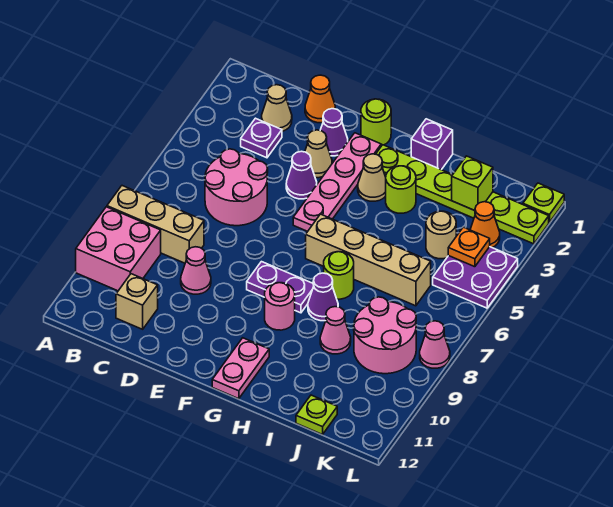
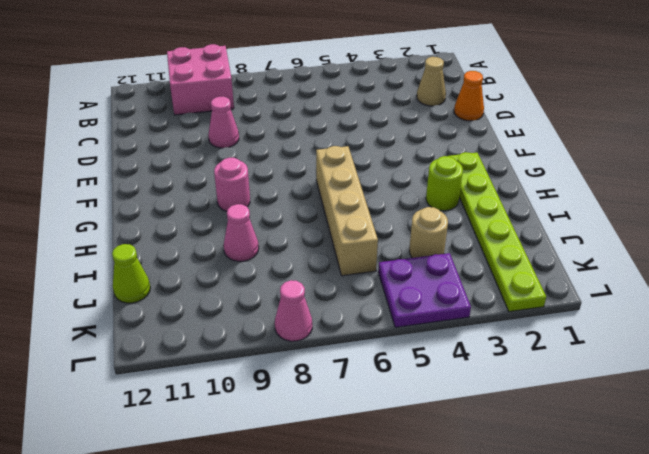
lime 1x1 cone [112,244,150,303] -> lime 1x1 plate [296,395,337,435]
none -> tan 1x3 brick [107,186,204,263]
none -> purple 1x1 plate [241,118,282,158]
none -> pink 2x2 round brick [205,149,268,226]
none -> tan 1x1 brick [116,274,158,329]

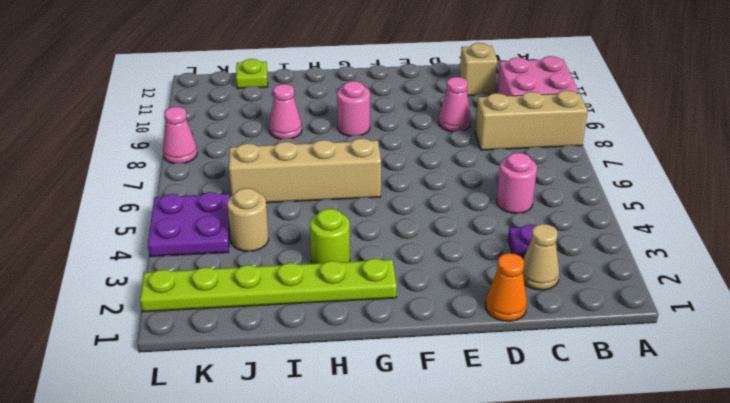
pink 1x1 round brick [497,153,537,213] -> pink 2x2 round brick [205,149,268,226]
none -> purple 1x1 cone [320,109,348,156]
none -> tan 1x1 cone [305,130,332,178]
none -> purple 1x1 cone [286,151,317,199]
none -> lime 1x1 round brick [361,99,391,146]

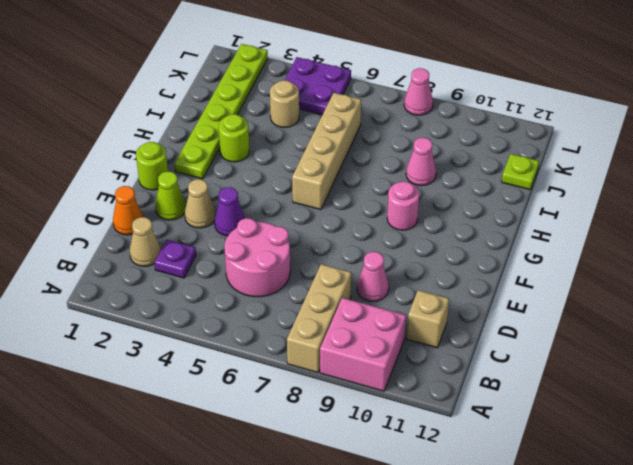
lime 1x1 cone [155,172,186,220] -> purple 1x1 cone [320,109,348,156]
none -> pink 1x4 plate [293,133,381,231]
none -> purple 1x2 plate [247,262,314,313]
none -> tan 1x1 cone [358,154,386,201]
none -> pink 1x2 plate [212,338,269,399]

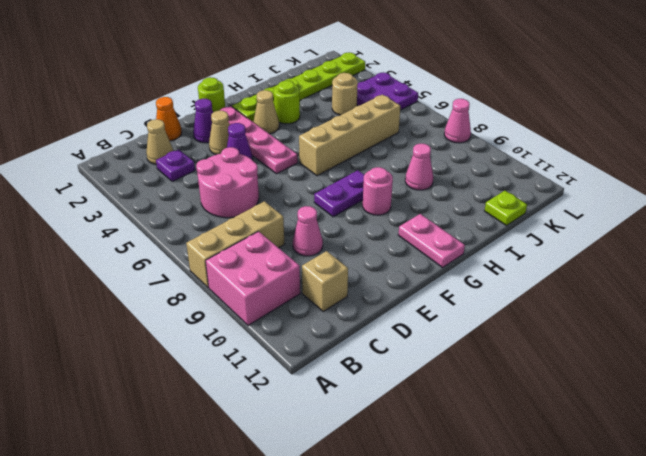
none -> purple 1x1 brick [411,119,453,170]
none -> lime 1x1 round brick [324,252,354,299]
none -> purple 1x1 cone [308,273,338,321]
none -> pink 2x2 round brick [354,297,416,374]

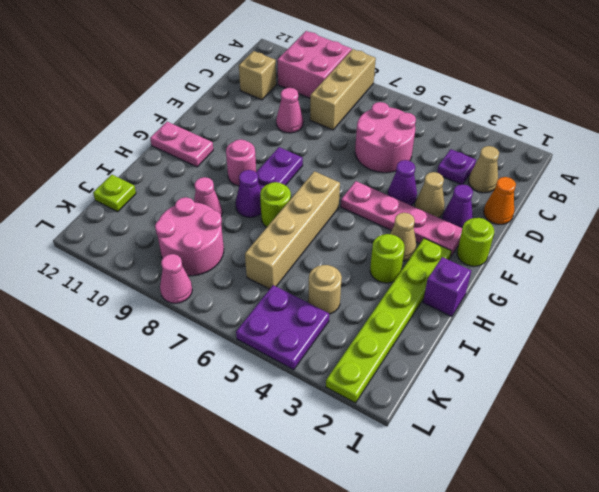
none -> orange 1x1 cone [470,202,500,247]
none -> lime 1x1 plate [523,183,564,222]
none -> lime 1x1 brick [452,156,493,211]
none -> orange 1x1 plate [448,227,490,267]

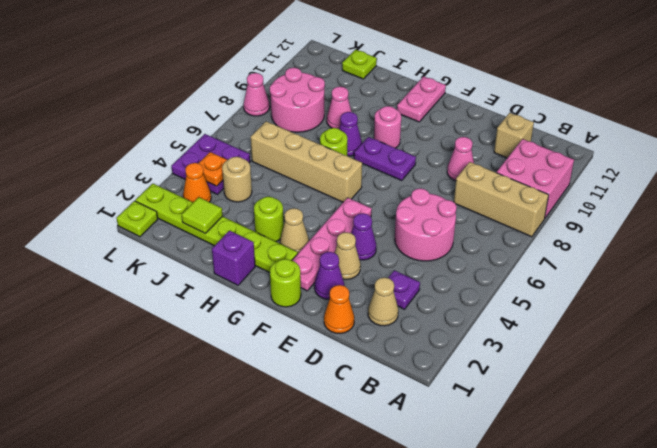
lime 1x1 tile [182,197,223,234] -> lime 1x1 brick [452,156,493,211]

